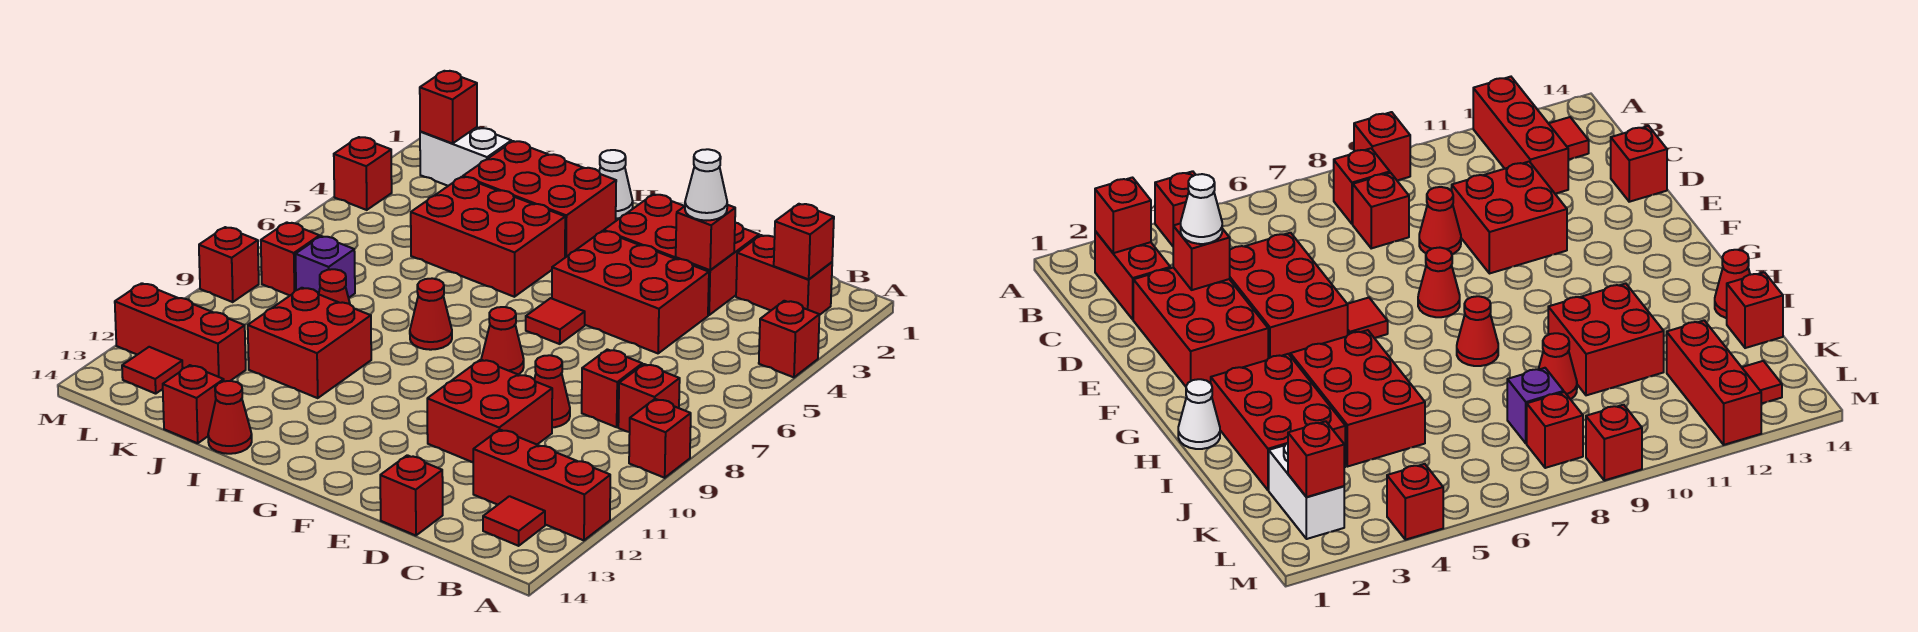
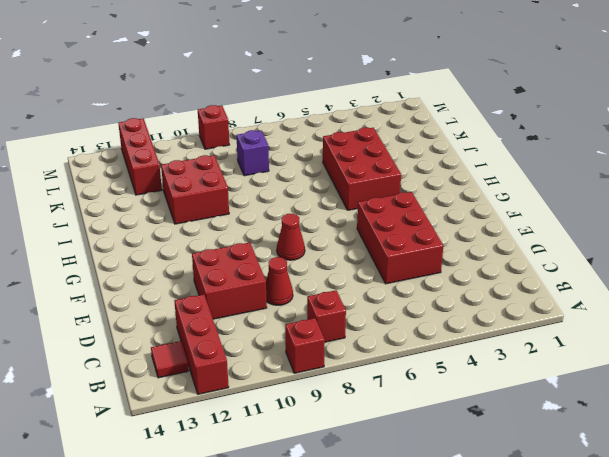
none -> red 1x1 brick [759,301,819,377]
none -> red 1x2 brick [736,235,832,315]
none -> red 1x1 brick [582,349,642,427]
none -> red 2x3 brick [604,194,759,315]

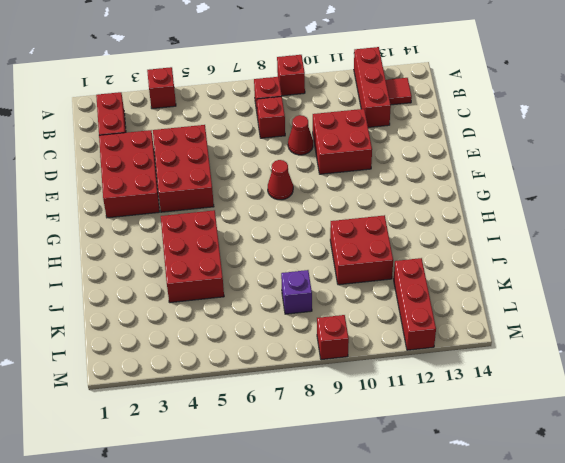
none -> red 1x1 brick [380,455,443,536]
none -> red 1x1 tile [526,298,585,344]
none -> white 1x1 cone [599,150,633,219]
none -> red 2x3 brick [463,141,616,257]

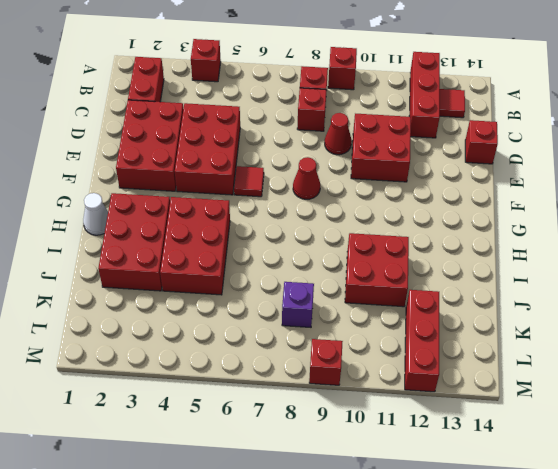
none -> red 1x1 cone [410,278,452,350]
none -> red 1x1 cone [208,381,252,454]
none -> red 1x1 cone [319,269,350,304]
none -> red 1x1 brick [163,365,224,443]

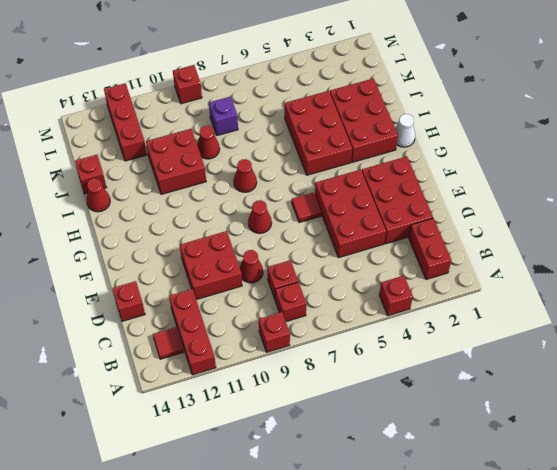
none -> white 1x2 brick [420,127,511,186]
none -> red 1x1 brick [261,222,320,295]
none -> red 1x1 tile [122,347,183,394]
none -> red 1x1 brick [334,137,392,210]

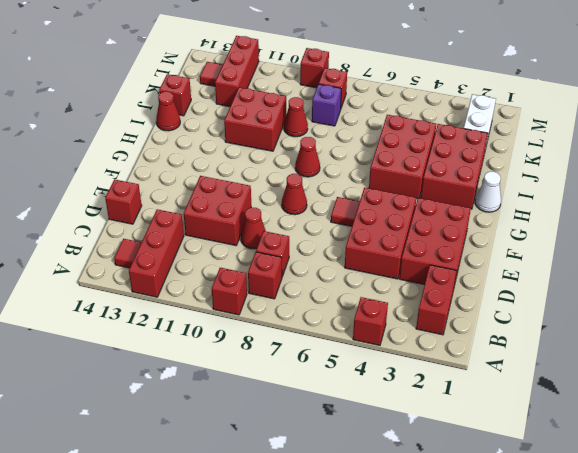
none -> red 1x1 brick [334,137,392,210]
none -> red 1x1 brick [774,204,834,279]
none -> red 1x1 brick [676,205,735,270]
none -> red 1x1 brick [420,71,477,143]

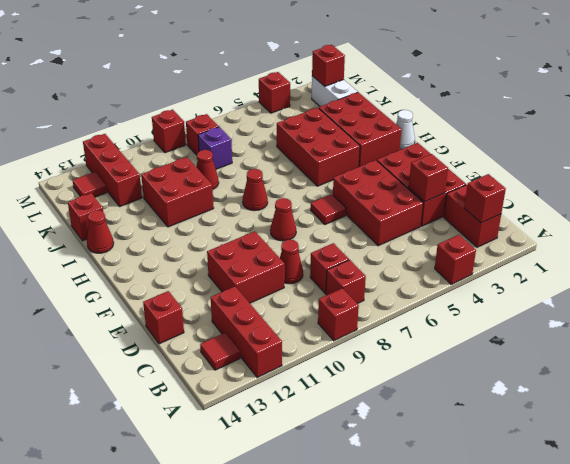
none -> white 1x1 cone [685,149,727,221]

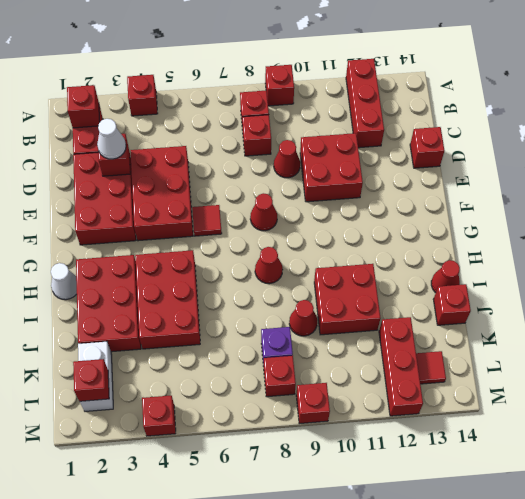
none -> red 1x1 tile [483,496,545,546]

